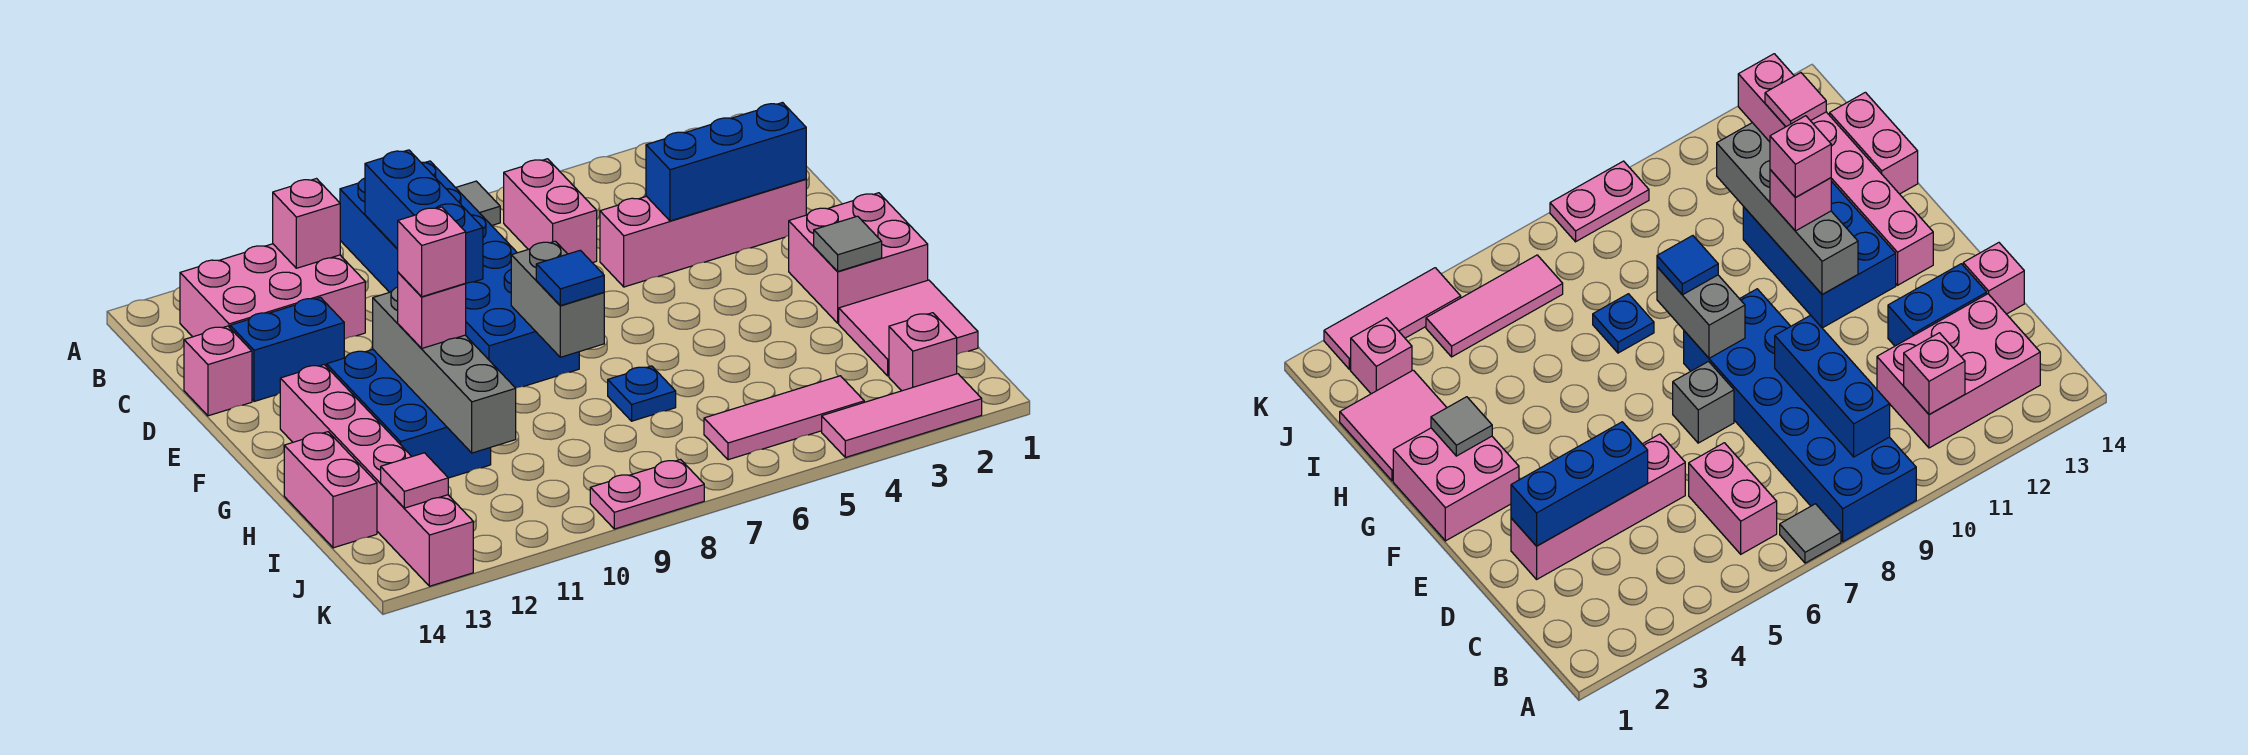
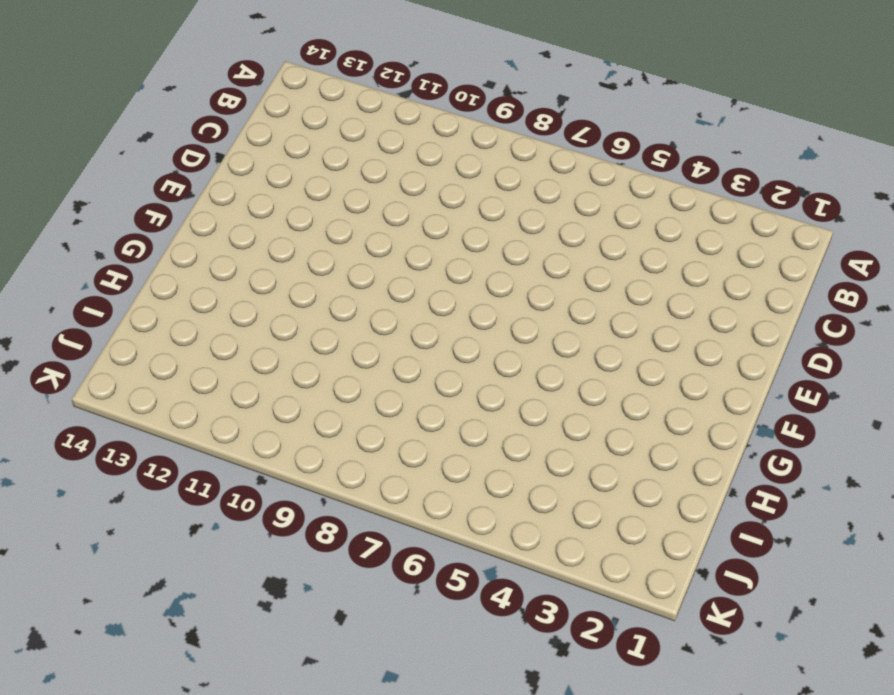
none -> grey 1x1 tile [456,181,500,226]
none -> blue 2x6 brick [340,161,579,388]
none -> pink 1x2 brick [504,159,597,263]

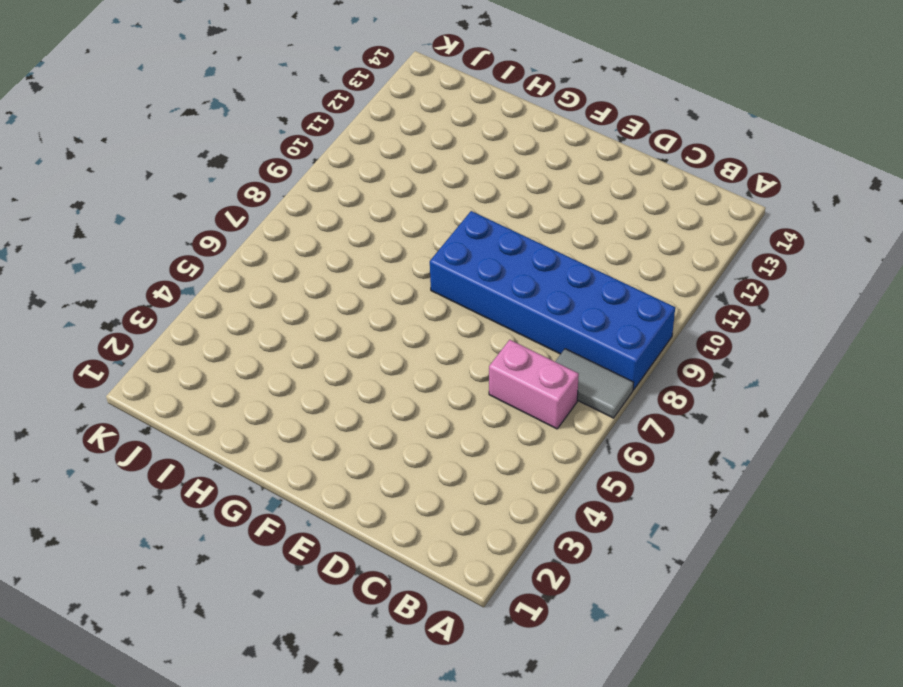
grey 1x2 tile [555,349,634,418] -> grey 1x1 tile [456,181,500,226]
none -> pink 2x3 brick [180,244,365,339]
none -> pink 1x4 brick [600,179,806,287]
none -> blue 1x2 brick [230,297,344,402]

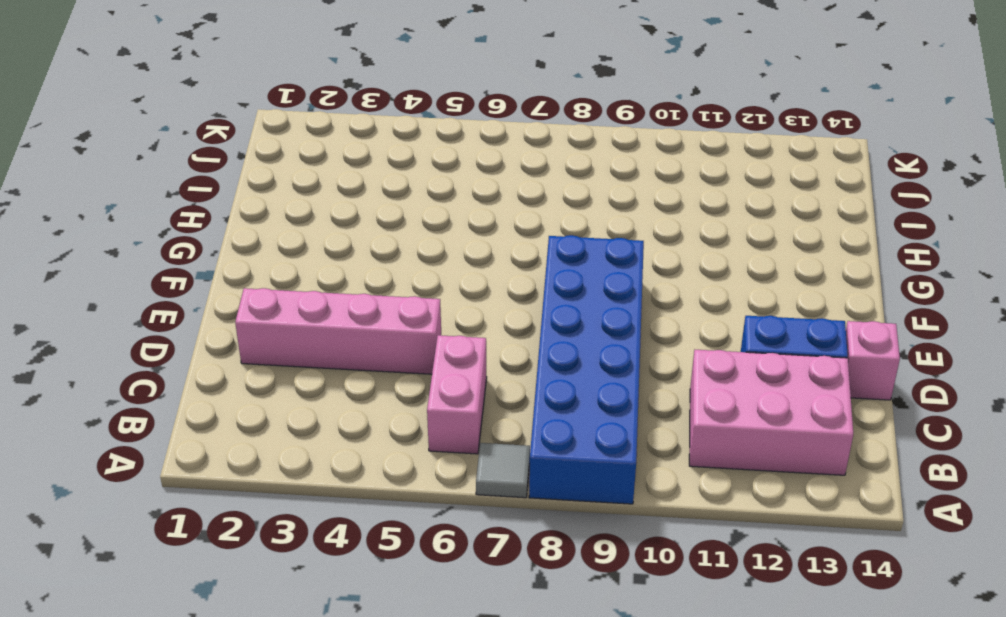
none -> grey 1x1 brick [1673,362,1734,443]
none -> pink 2x2 brick [789,193,928,323]
none -> blue 2x3 brick [327,349,491,478]

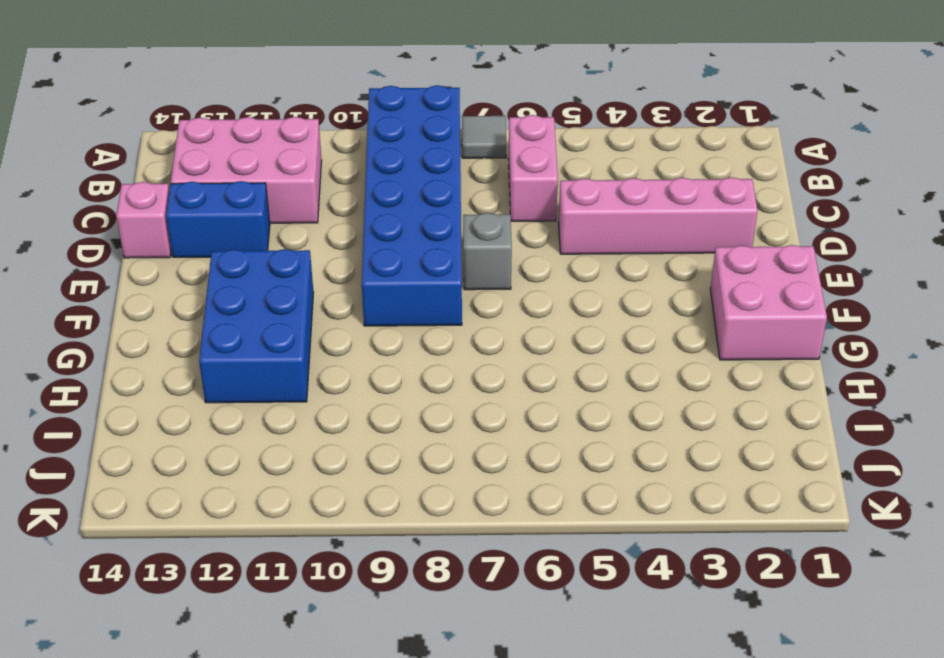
none -> pink 1x6 brick [280,365,473,586]
none -> pink 2x2 tile [839,280,978,376]
none -> blue 1x1 plate [608,366,676,421]

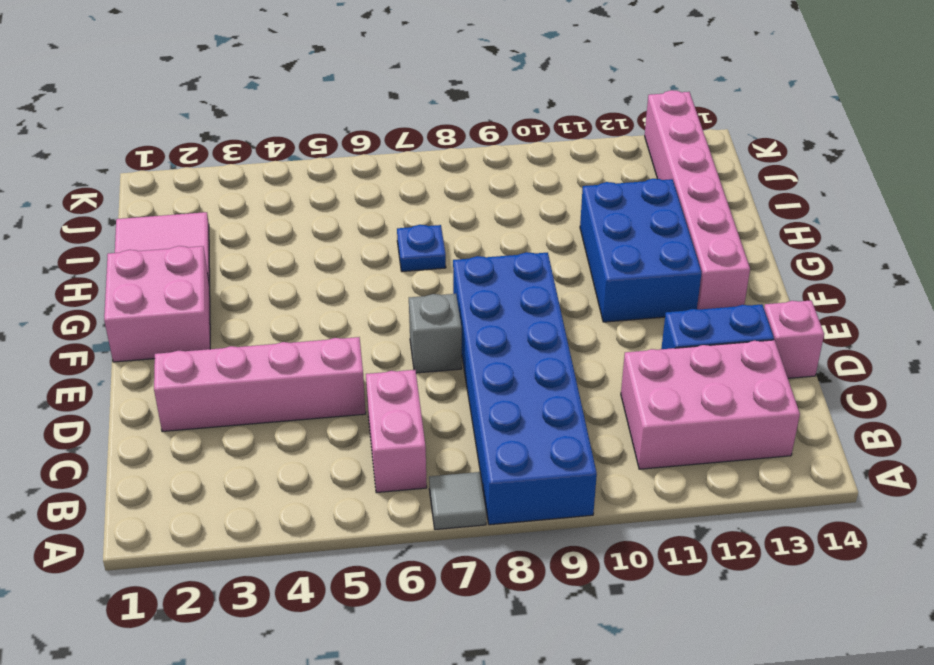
none -> pink 1x2 brick [284,432,377,548]
none -> pink 1x1 brick [889,313,957,391]
none -> pink 1x3 tile [704,376,864,460]

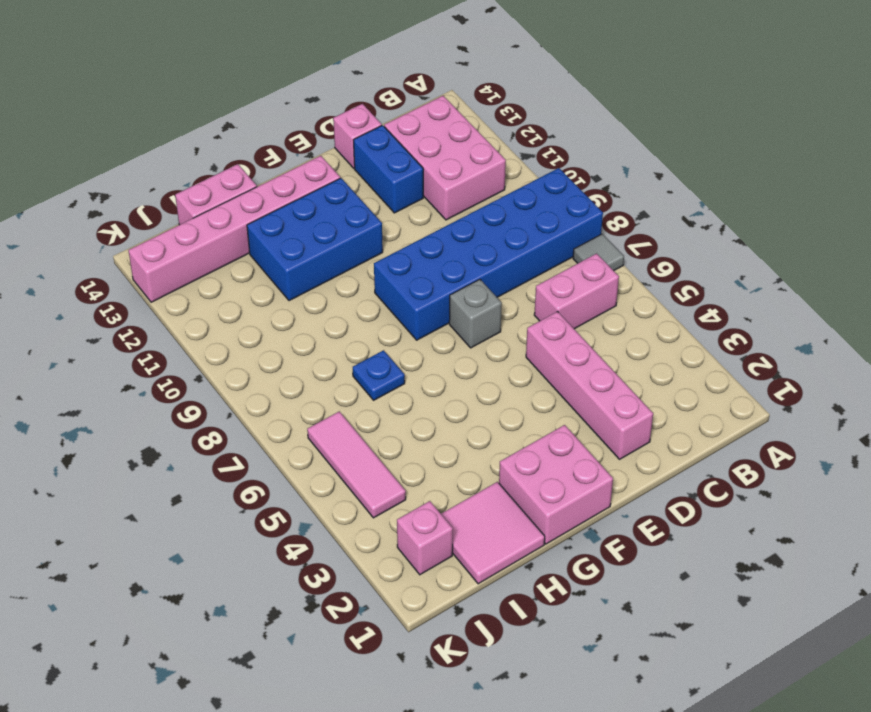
none -> pink 1x3 tile [822,374,982,457]
none -> pink 1x2 plate [590,460,704,529]
none -> blue 1x3 brick [365,150,483,284]

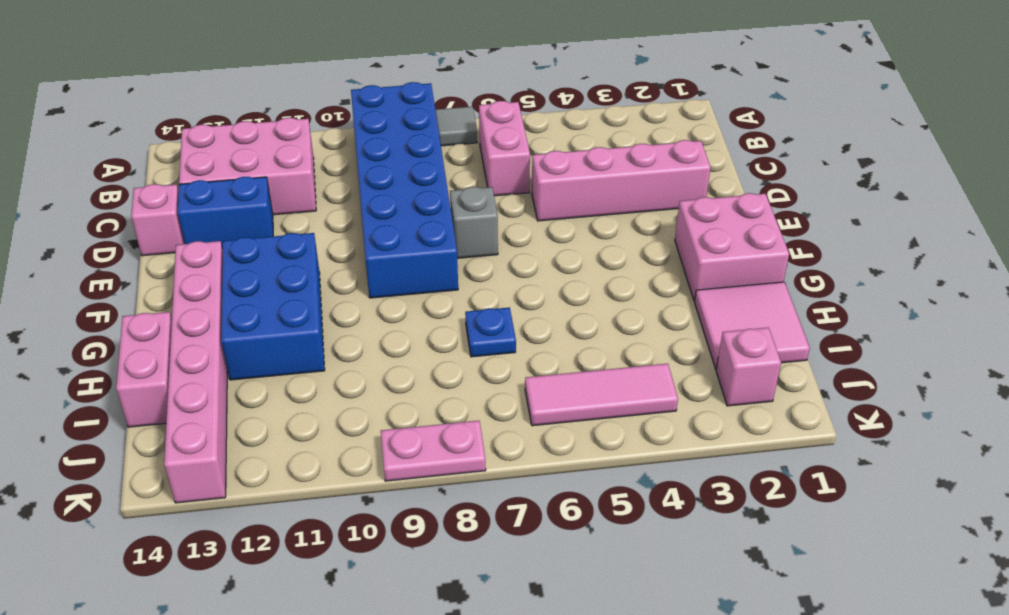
none -> pink 1x3 tile [822,374,982,457]
none -> blue 1x3 brick [365,150,483,284]
none -> pink 1x1 brick [273,179,340,268]

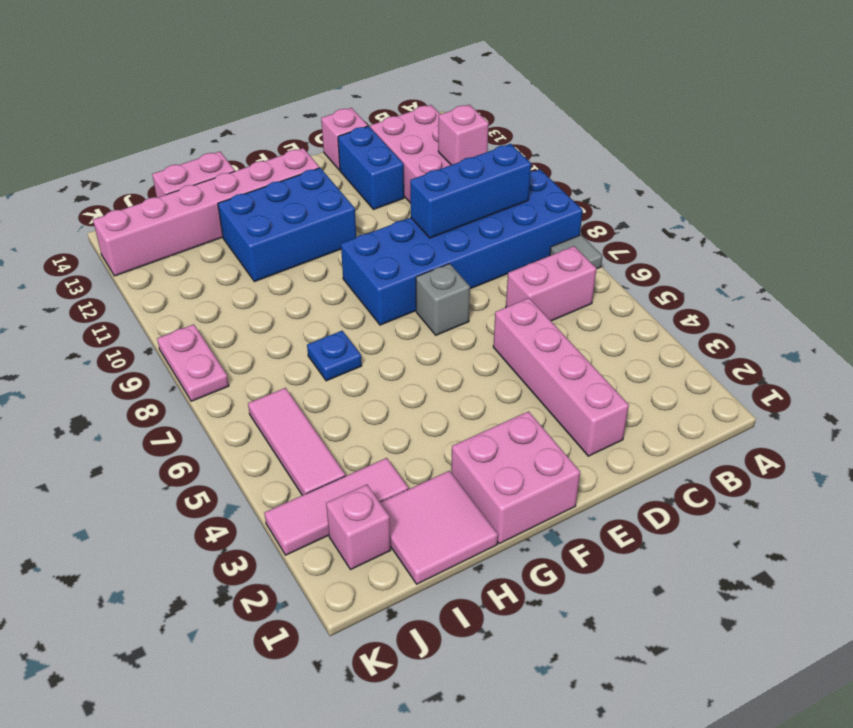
pink 1x3 tile [264,458,408,555] -> pink 1x3 tile turned to [822,374,982,457]
none -> blue 1x3 brick [646,103,806,221]
none -> grey 1x2 brick [511,241,604,357]
none -> grey 1x4 brick [373,287,516,453]

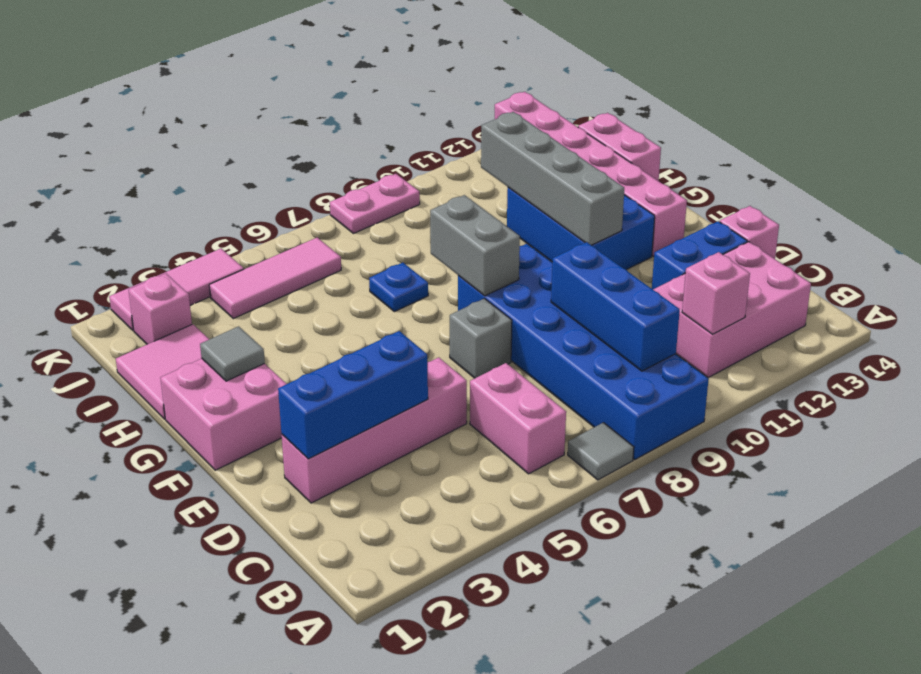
none -> pink 1x1 tile [381,453,448,508]
none -> blue 1x1 tile [536,250,604,306]
none -> pink 1x1 brick [398,272,466,348]

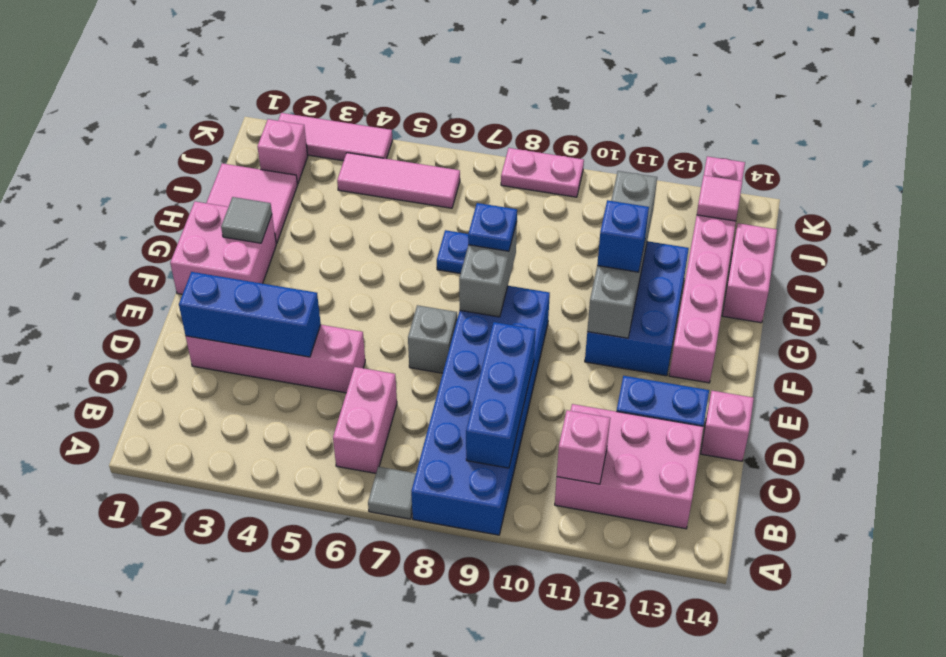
blue 1x1 plate [468,203,517,251] -> blue 1x1 tile [536,250,604,306]
blue 1x1 brick [597,200,649,272] -> pink 1x1 brick [398,272,466,348]
none -> pink 1x1 brick [398,207,466,297]

